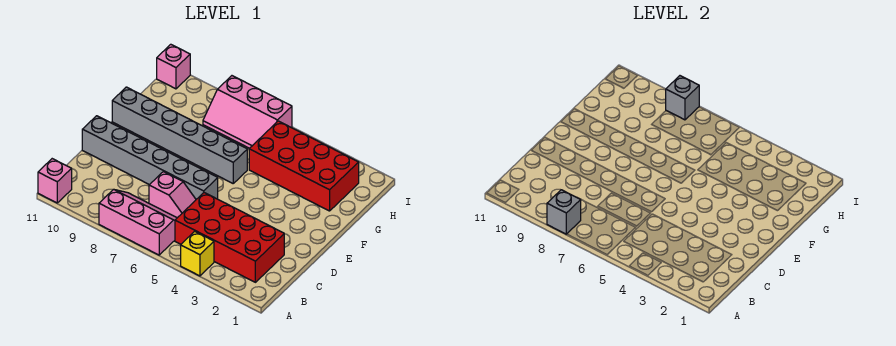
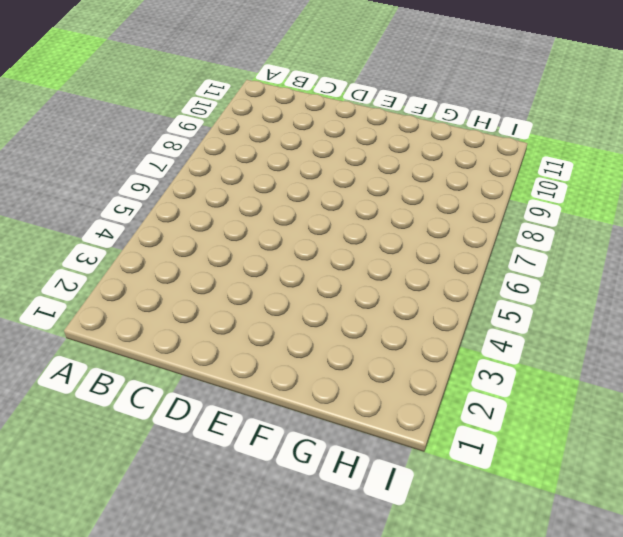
none -> yellow 1x1 brick [181,231,214,276]
none -> pink 2x3 slope [99,189,177,255]
none -> pink 1x1 brick [38,159,72,203]

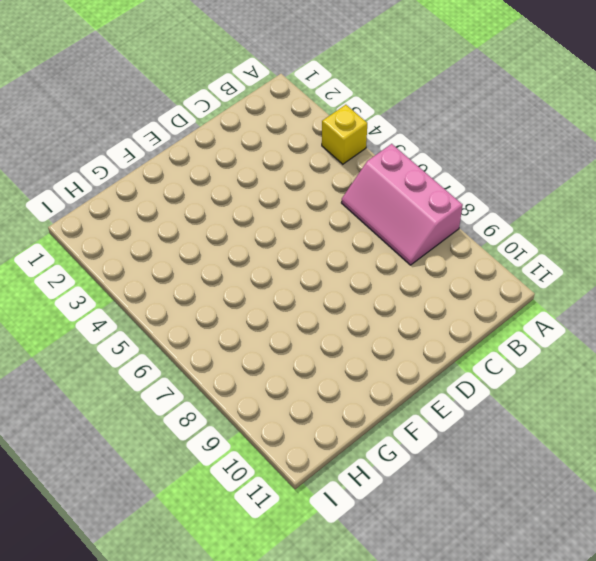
none -> pink 1x1 brick [38,159,72,203]
none -> red 2x4 brick [175,193,284,282]
none -> pink 1x2 slope [149,172,196,218]

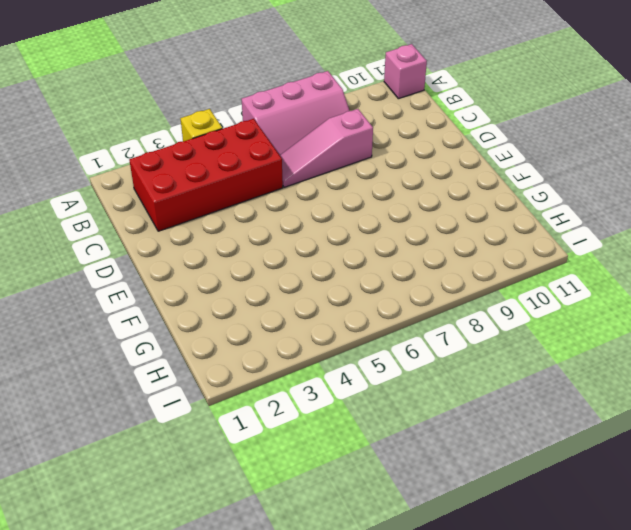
pink 1x3 slope [280,109,373,187] -> pink 1x2 slope [149,172,196,218]
none -> grey 1x6 brick [82,116,218,199]
none -> grey 1x6 brick [112,87,247,183]
none -> red 2x4 brick [249,121,359,211]

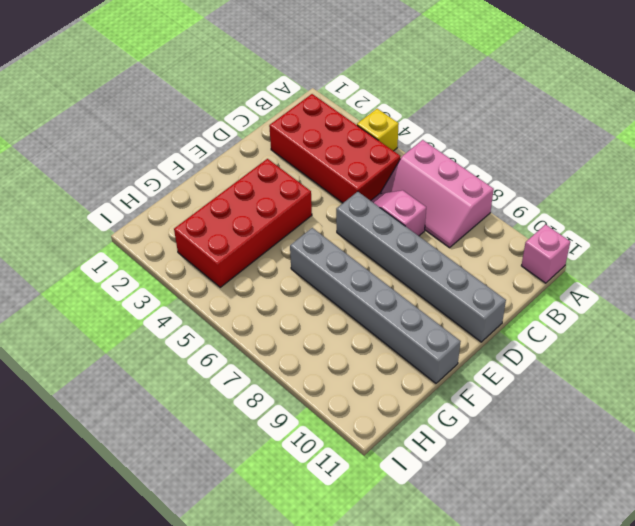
red 2x4 brick [174,159,312,287] -> red 2x4 brick turned to [249,121,359,211]
none -> pink 2x3 slope [203,76,292,148]
none -> pink 1x1 brick [157,44,190,89]
none -> grey 1x1 brick [547,190,581,234]

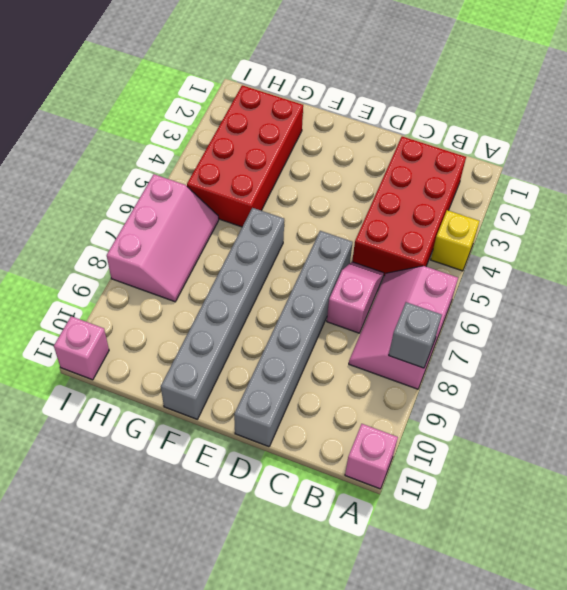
none -> grey 1x1 brick [666,76,699,120]

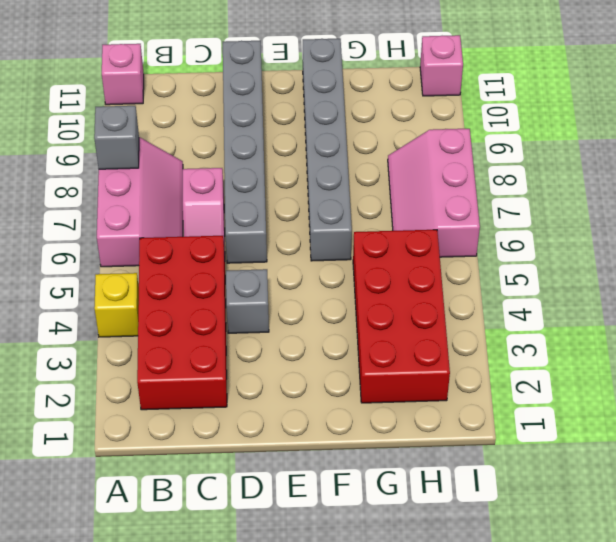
grey 1x1 brick [226,269,269,333] -> grey 1x1 brick moved to [666,76,699,120]

